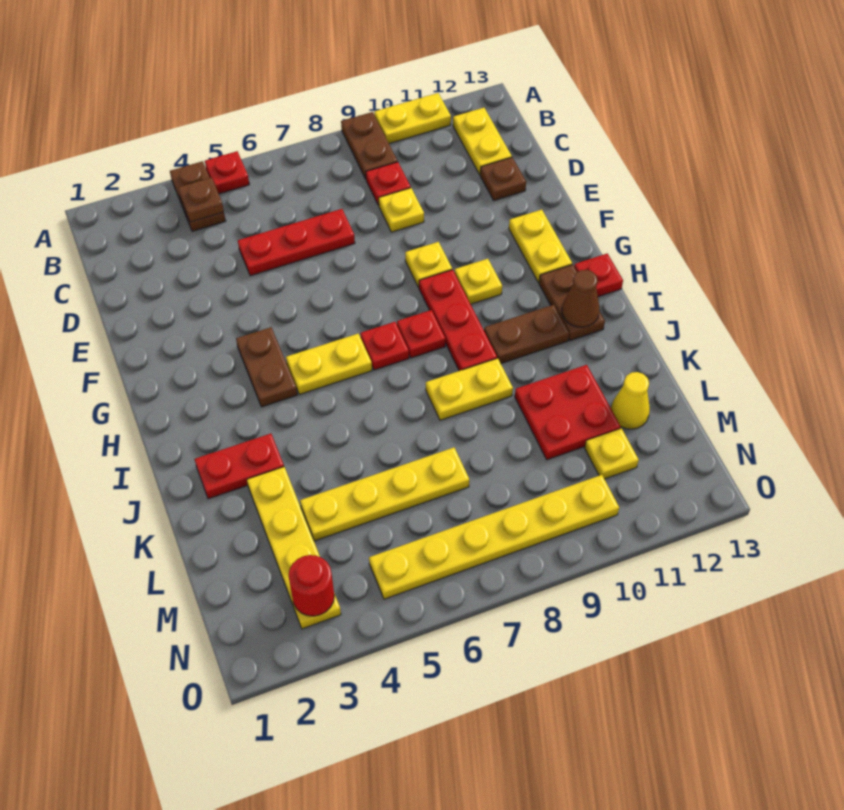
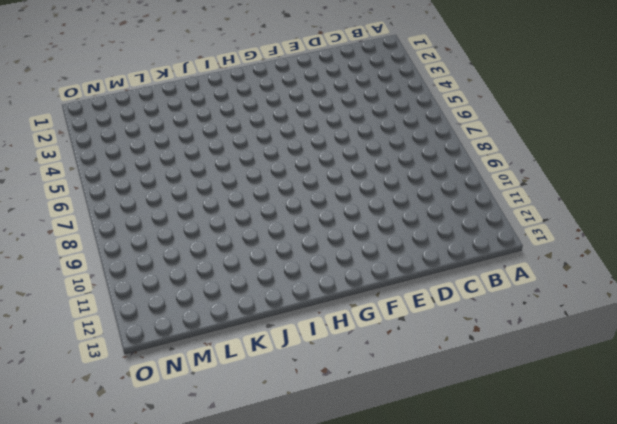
none -> brown 1x2 plate [170,161,226,231]
none -> red 1x1 plate [205,151,249,194]
none -> brown 1x2 plate [341,112,398,179]
none -> yellow 1x2 plate [374,93,451,143]

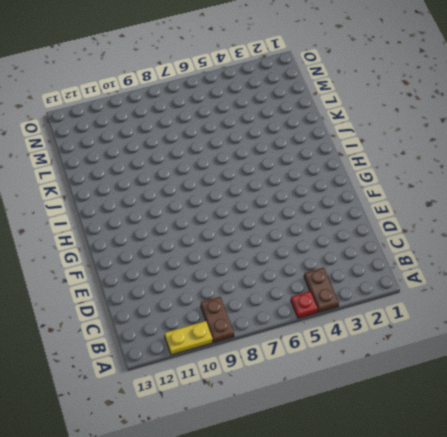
none -> yellow 1x2 plate [453,108,512,175]
none -> red 1x1 plate [366,162,411,205]
none -> red 1x3 plate [238,209,355,276]
none -> yellow 1x1 plate [379,188,424,232]

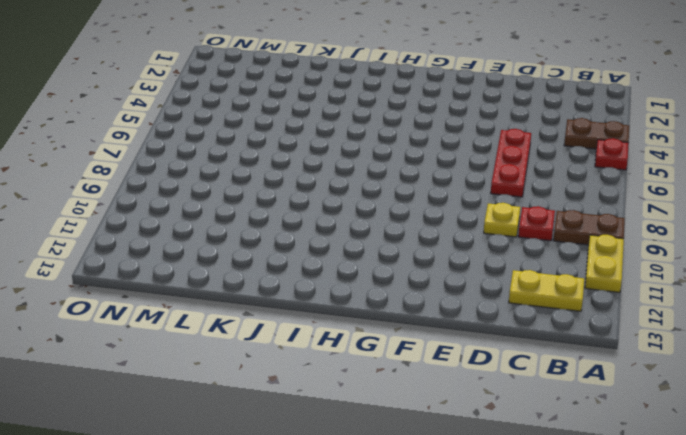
none -> brown 1x1 plate [480,157,526,201]
none -> yellow 1x1 plate [405,242,452,288]
none -> yellow 1x2 plate [509,210,572,282]
none -> brown 1x2 plate [236,327,297,407]

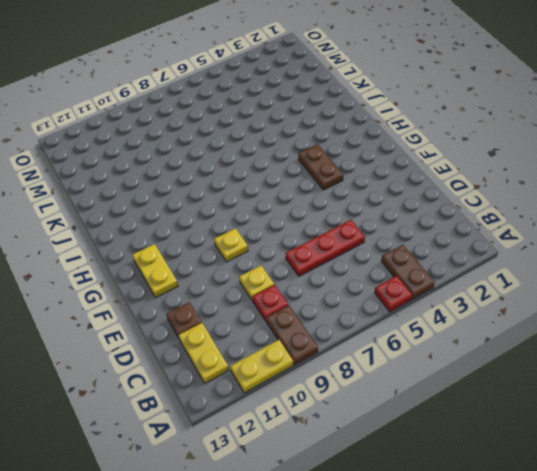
none -> red 1x3 plate [419,270,497,371]
none -> yellow 1x1 plate [455,259,502,304]
none -> yellow 1x2 plate [286,334,372,394]
none -> red 1x1 plate [360,322,409,370]

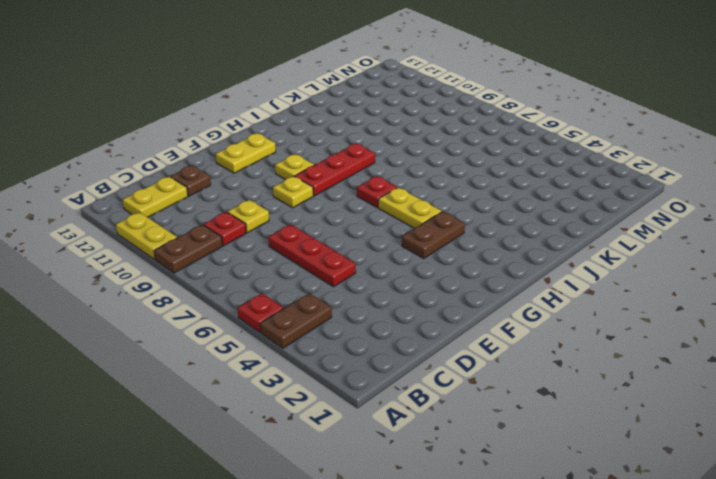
none -> red 1x1 plate [397,310,445,358]
none -> brown 1x2 plate [539,265,605,341]
none -> red 1x1 plate [574,254,623,297]
none -> brown 1x2 plate [484,305,569,364]

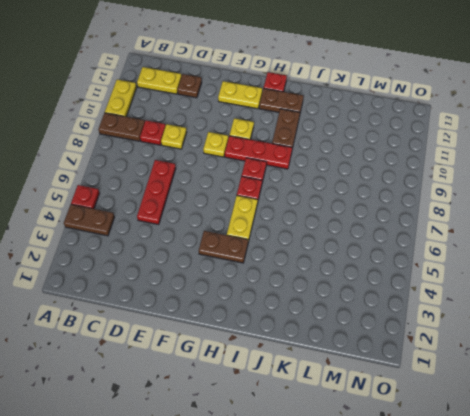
none -> red 1x2 plate [195,434,284,499]
none -> yellow 1x2 plate [426,358,513,420]
none -> yellow 1x4 plate [247,467,341,629]
none -> red 2x2 plate [515,365,621,460]

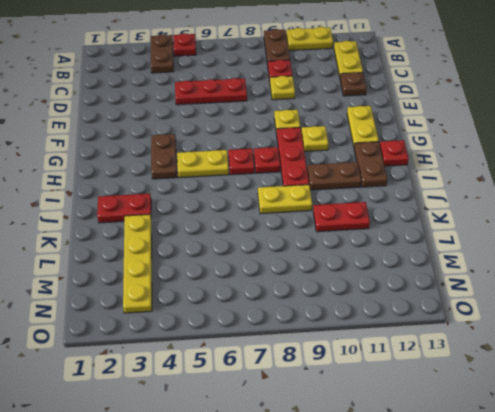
red 1x2 plate [313,202,370,232] -> red 2x2 plate [515,365,621,460]
none -> yellow 1x4 plate [300,448,469,541]
none -> yellow 1x1 cone [611,372,650,429]
none -> yellow 1x1 plate [585,428,639,479]
none -> yellow 1x6 plate [369,475,619,599]

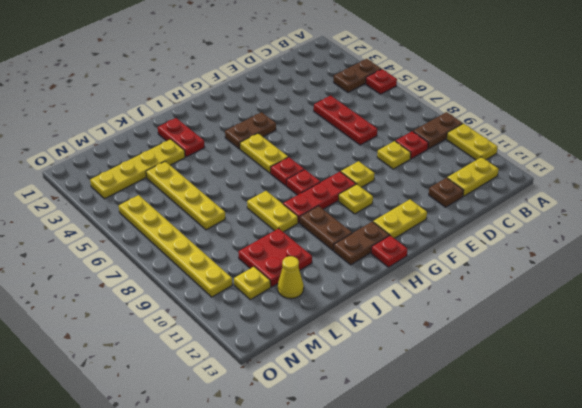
none -> brown 1x1 plate [178,177,224,222]
none -> brown 1x1 cone [562,270,600,327]
none -> red 1x1 round brick [288,555,334,616]

